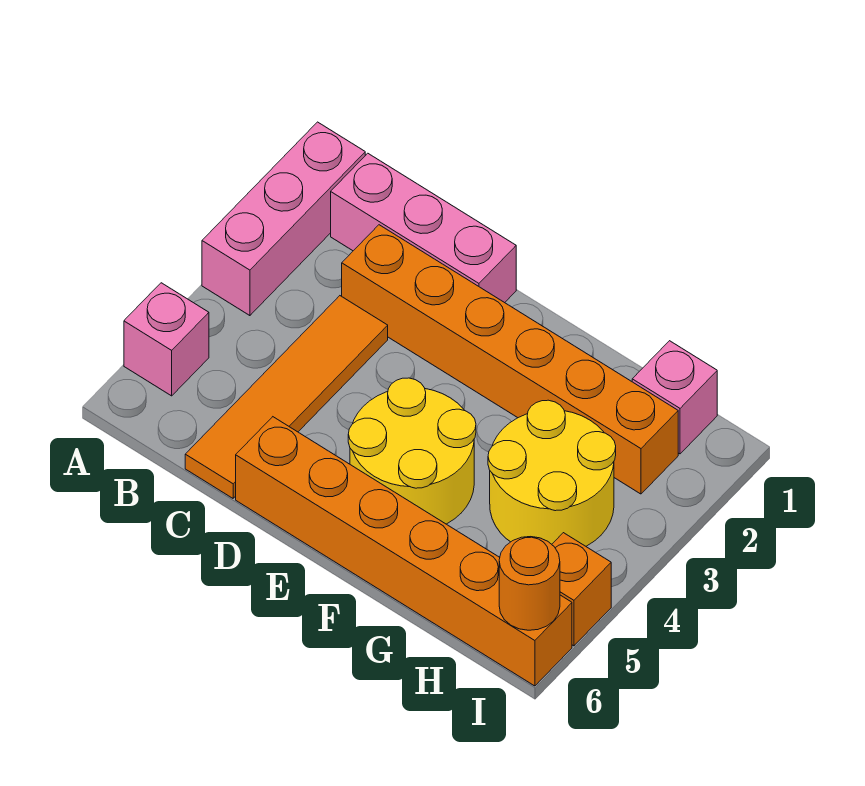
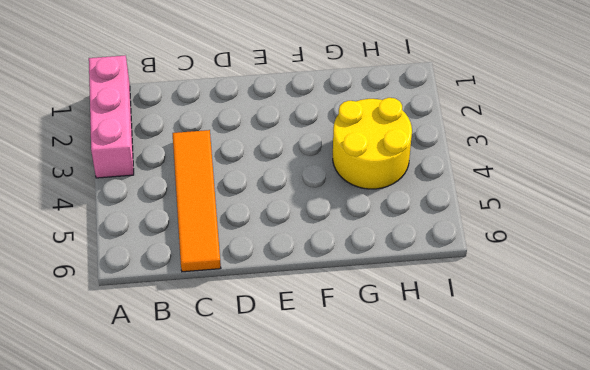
none -> pink 1x1 brick [124,283,209,396]
none -> pink 1x3 brick [331,153,516,303]

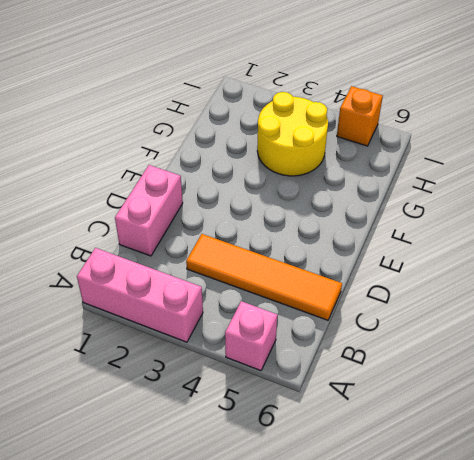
pink 1x2 brick [115,165,183,256] -> pink 1x3 brick [331,153,516,303]
none -> orange 1x6 brick [342,225,678,494]
none -> orange 1x6 brick [236,417,572,686]

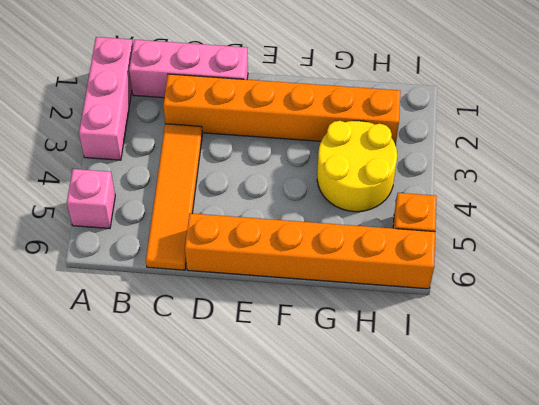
none -> yellow 2x2 round brick [348,378,476,524]
none -> pink 1x1 brick [632,341,717,454]

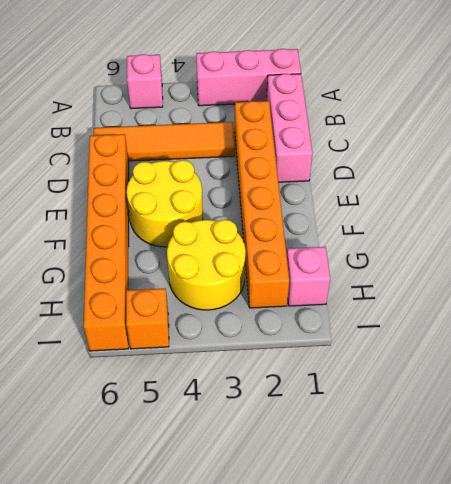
none -> orange 1x1 round brick [499,537,560,630]

